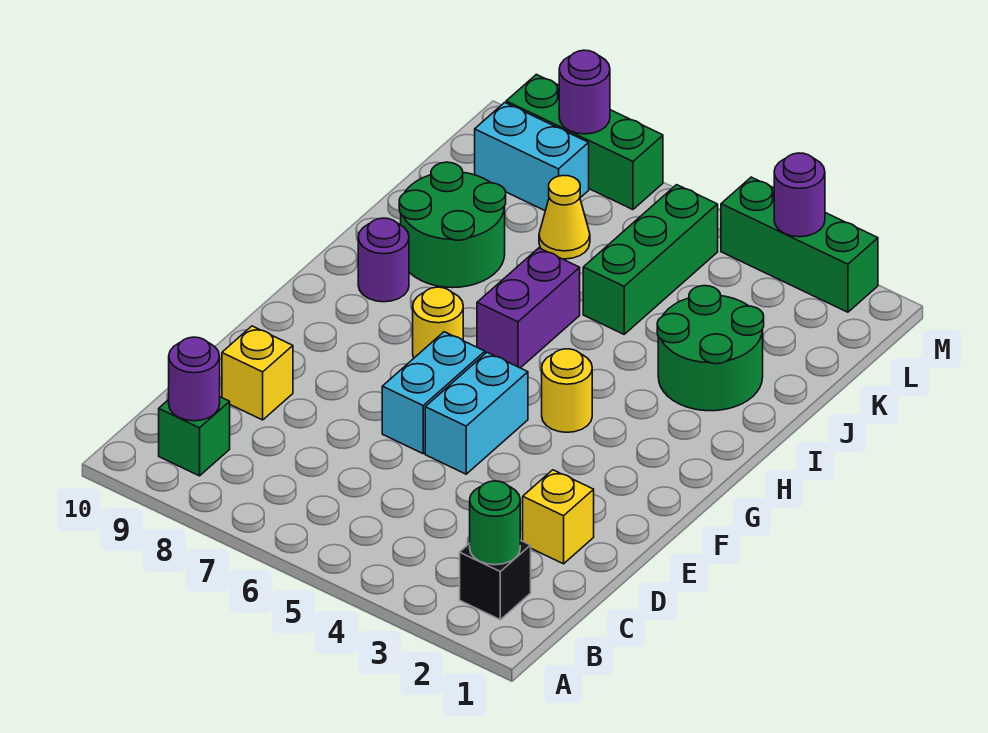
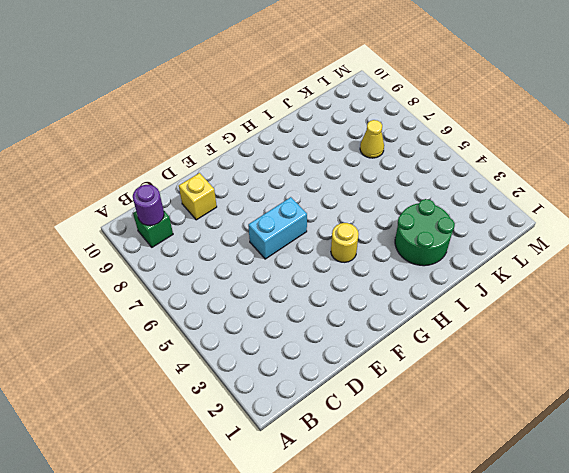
none -> black 1x1 brick [460,540,531,620]
none -> yellow 1x1 brick [523,470,594,564]
none -> cyan 1x2 brick [425,352,528,474]

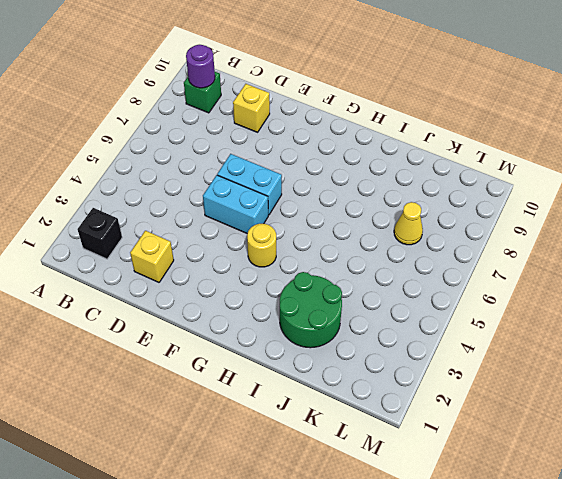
none -> yellow 1x1 round brick [413,287,463,358]
none -> purple 1x2 brick [477,248,580,368]
none -> purple 1x1 round brick [358,218,409,302]

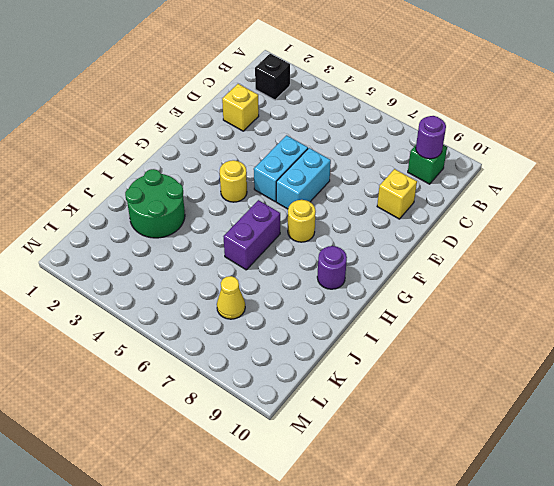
none -> green 2x2 round brick [399,162,506,288]
none -> green 1x3 brick [583,185,718,334]
none -> cyan 1x2 brick [475,102,589,211]

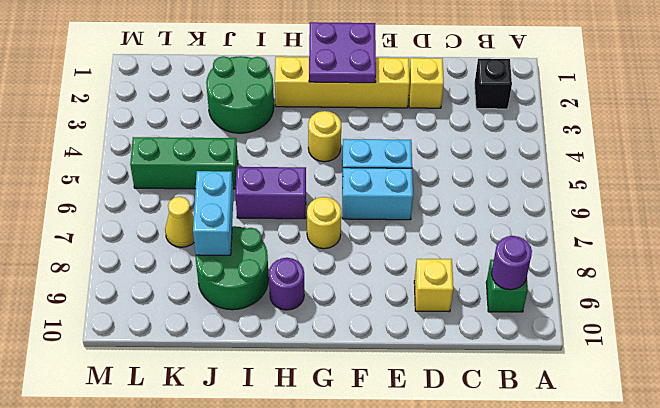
yellow 1x4 brick [275,57,410,108] -> none
purple 2x2 plate [309,22,376,83] -> none
cyan 1x2 brick [193,171,234,255] -> cyan 1x2 brick moved to [475,102,589,211]
none -> green 1x3 brick [721,177,878,312]
none -> green 1x3 brick [506,74,663,209]
none -> green 1x1 round brick [470,481,520,565]

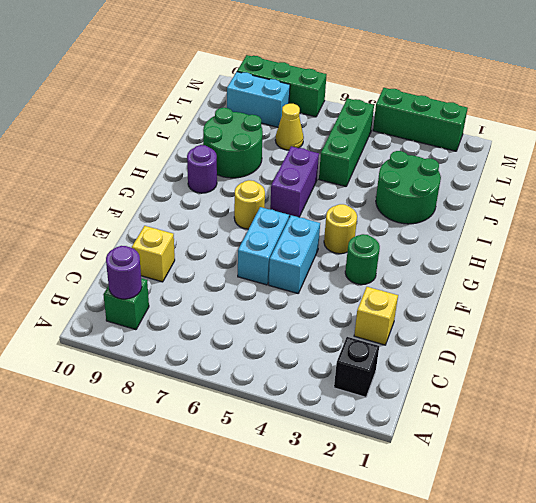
green 1x1 round brick [345,234,380,285] -> green 1x1 round brick moved to [470,481,520,565]
none -> purple 1x1 round brick [774,153,825,237]
none -> purple 1x1 round brick [559,50,610,134]

